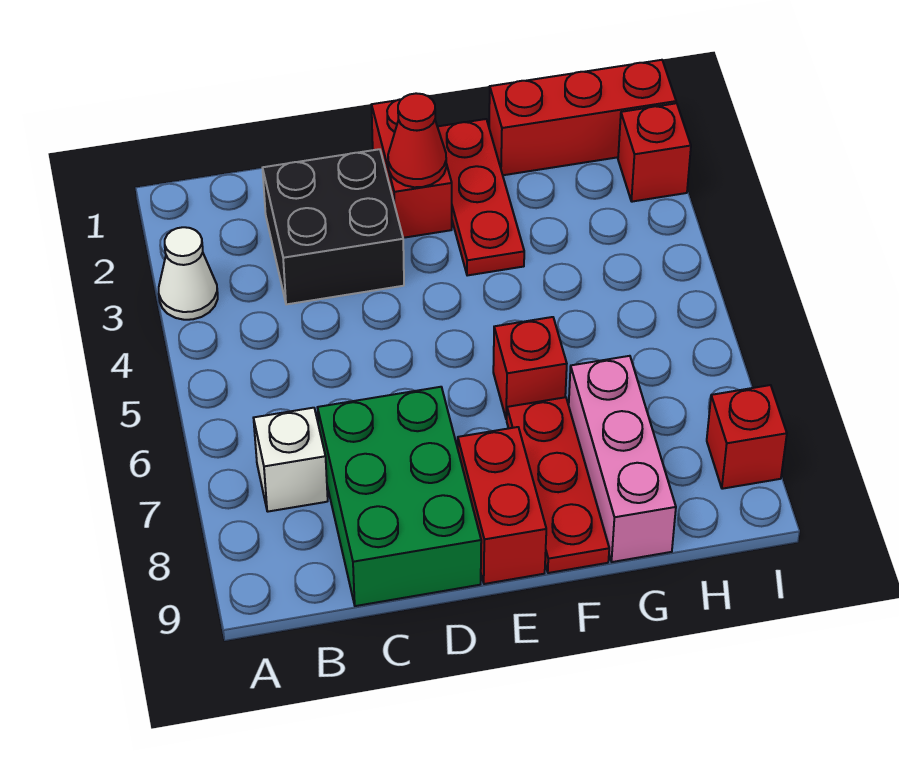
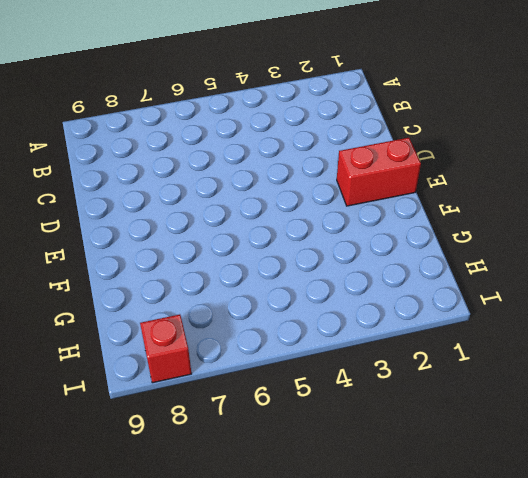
none -> white 1x1 cone [159,227,218,320]
none -> white 1x1 brick [254,408,328,512]
none -> black 2x2 brick [263,149,404,304]

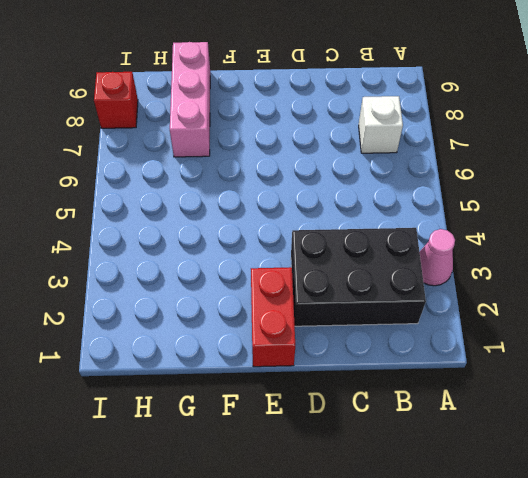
pink 1x1 cone [420,229,455,286] -> white 1x1 cone [159,227,218,320]
black 2x3 brick [291,228,426,326] -> black 2x2 brick [263,149,404,304]
none -> green 2x3 brick [317,387,481,606]
none -> red 1x2 brick [458,427,546,584]
none -> red 1x3 plate [437,119,524,276]

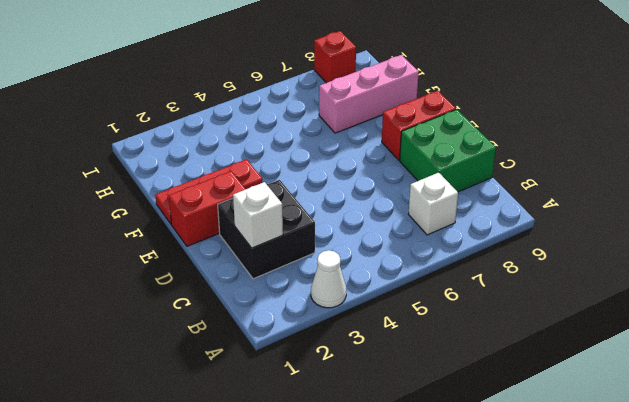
white 1x1 brick [233,182,283,248] -> none
green 2x2 brick [400,109,496,192] -> green 2x3 brick [317,387,481,606]
none -> red 1x1 brick [493,317,567,419]
none -> red 1x3 plate [507,397,609,573]
none -> red 1x3 brick [489,60,676,175]

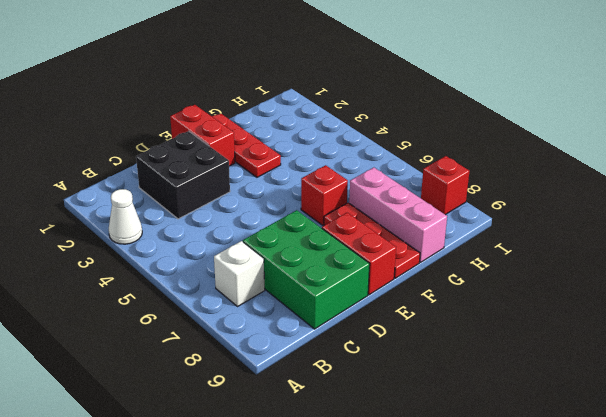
none -> red 1x3 brick [489,60,676,175]
none -> red 1x1 brick [618,103,691,202]
none -> red 1x1 cone [388,93,446,187]

